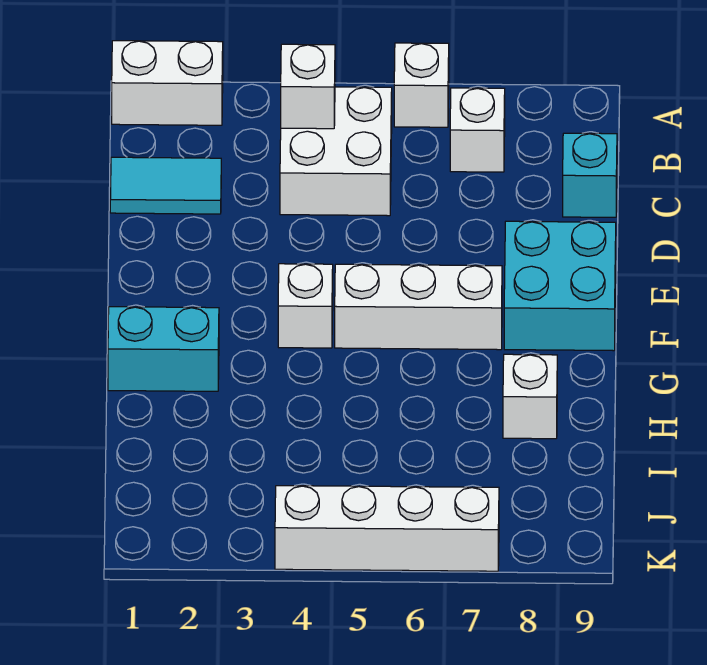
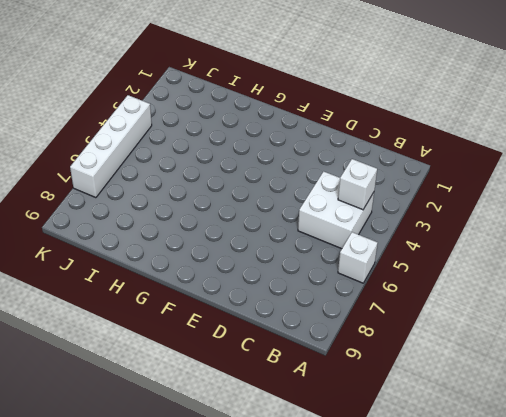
none -> white 1x2 brick [112,41,223,125]
none -> white 1x1 brick [450,88,505,172]
none -> cyan 1x2 tile [110,157,221,214]

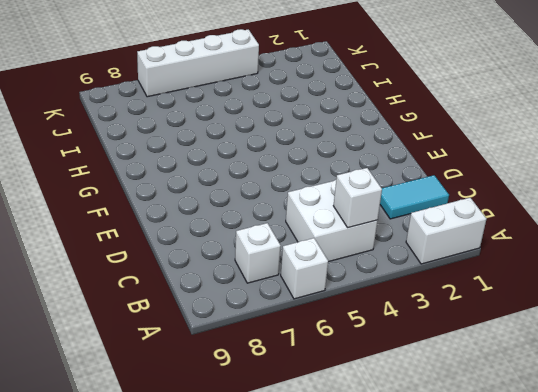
none -> cyan 1x1 brick [563,133,617,217]
none -> cyan 2x2 brick [504,221,616,351]
none -> white 1x1 brick [278,264,333,348]

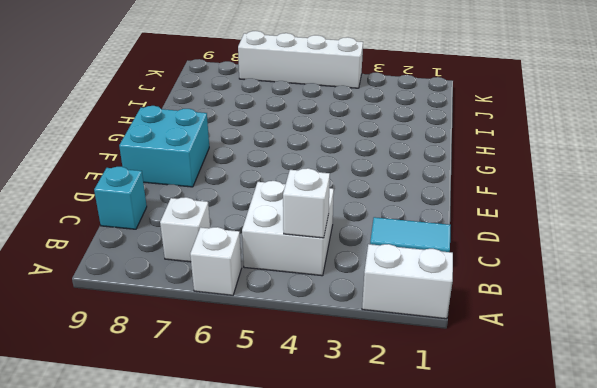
none -> white 1x1 brick [278,264,333,348]
none -> white 1x3 brick [335,264,502,350]
none -> cyan 1x2 brick [108,307,219,391]

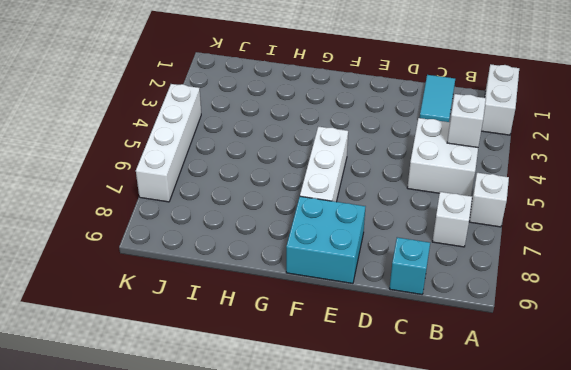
none -> white 1x1 brick [278,264,333,348]
none -> cyan 1x2 brick [108,307,219,391]
none -> white 1x1 brick [503,354,557,439]

